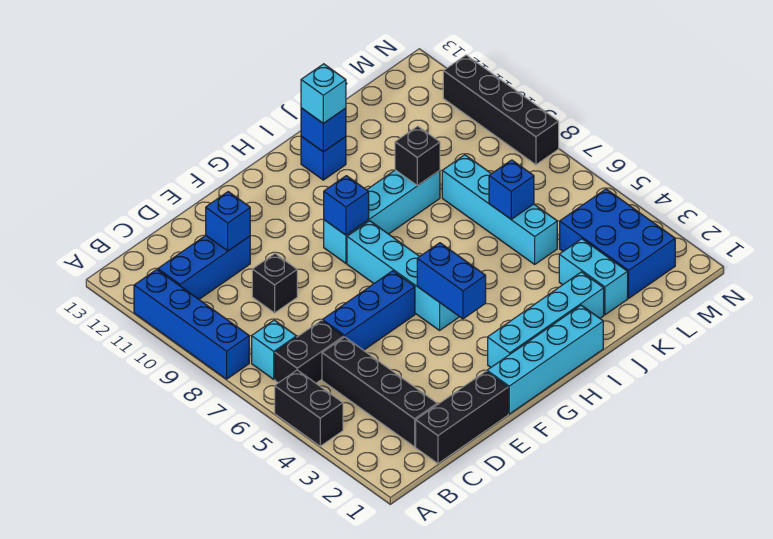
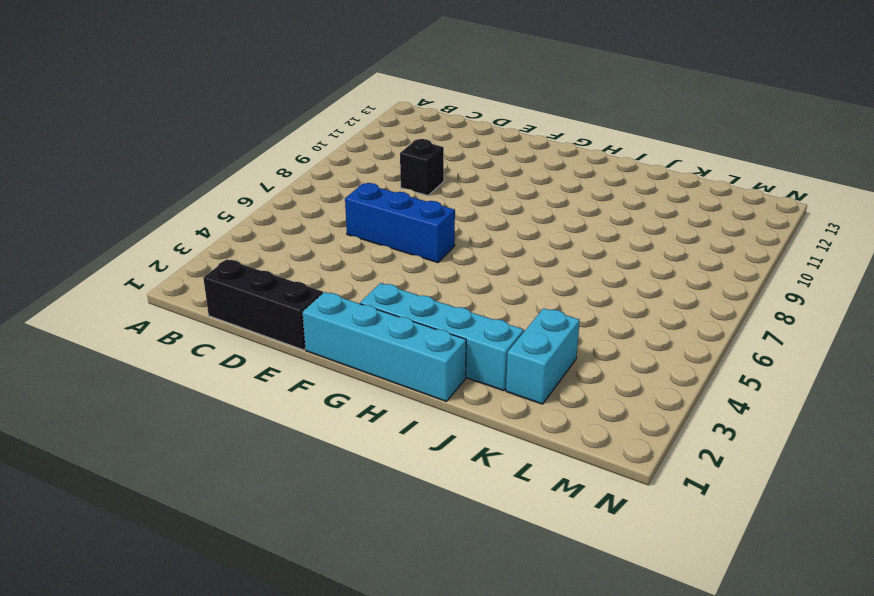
none -> black 1x2 brick [275,370,343,446]
none -> blue 1x4 brick [134,270,249,379]
none -> black 1x2 brick [275,320,344,383]

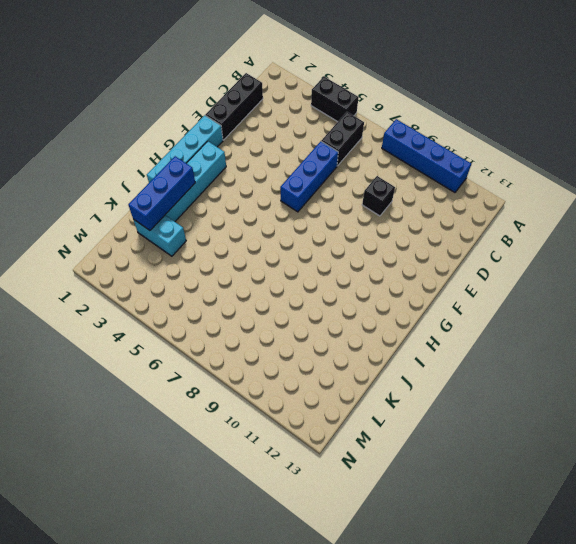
blue 1x3 brick [128,156,195,230] -> blue 1x3 brick moved to [158,235,250,299]
none -> cyan 1x1 brick [252,320,296,379]
none -> black 1x4 brick [322,337,437,447]
none -> cyan 1x4 brick [347,221,459,330]

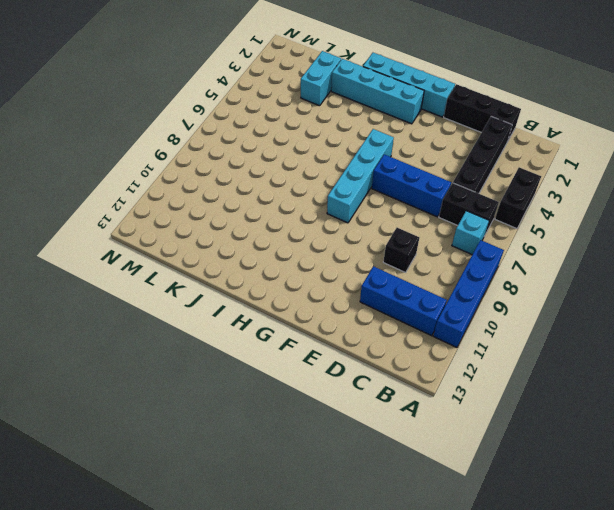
none -> cyan 1x4 brick [324,170,440,263]
none -> blue 1x1 brick [301,136,346,180]
none -> cyan 1x4 brick [442,155,557,264]

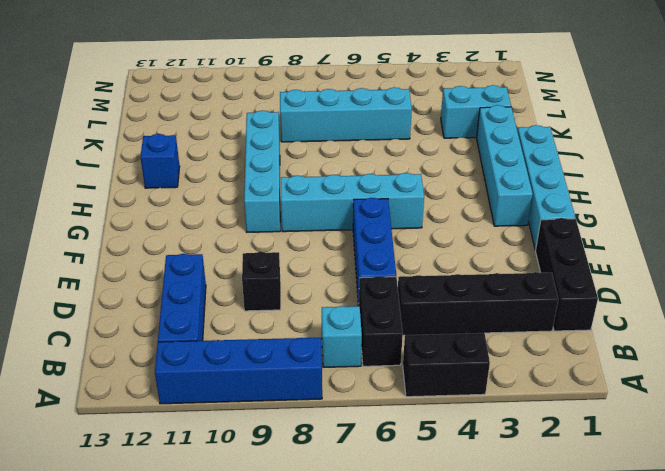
none -> blue 2x3 brick [560,189,675,298]
none -> black 1x4 brick [443,55,559,165]
none -> blue 1x1 brick [206,192,250,251]

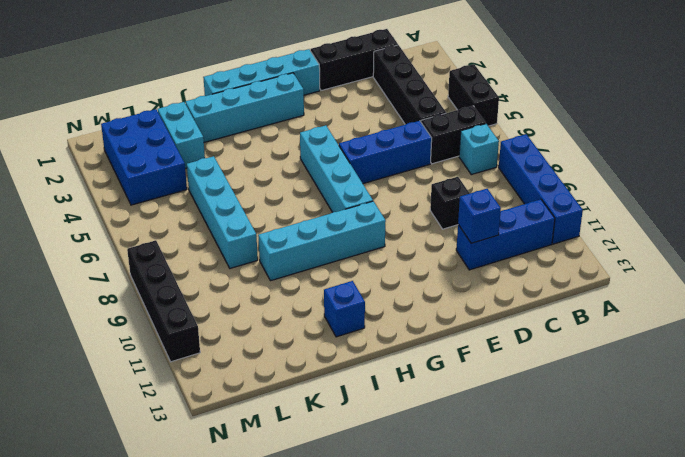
none -> blue 1x2 brick [417,243,486,319]
none -> blue 1x1 brick [324,176,369,235]
none -> blue 1x1 brick [301,108,346,152]

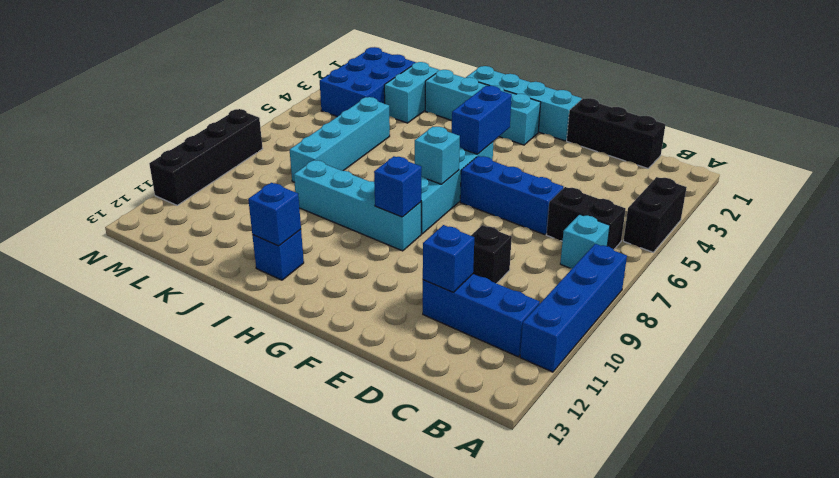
cyan 1x1 brick [415,127,460,184] -> cyan 1x1 brick moved to [301,64,346,123]
none -> black 1x4 brick [322,337,437,447]
none -> black 1x1 brick [395,126,440,186]
none -> blue 1x1 brick [489,160,534,219]

